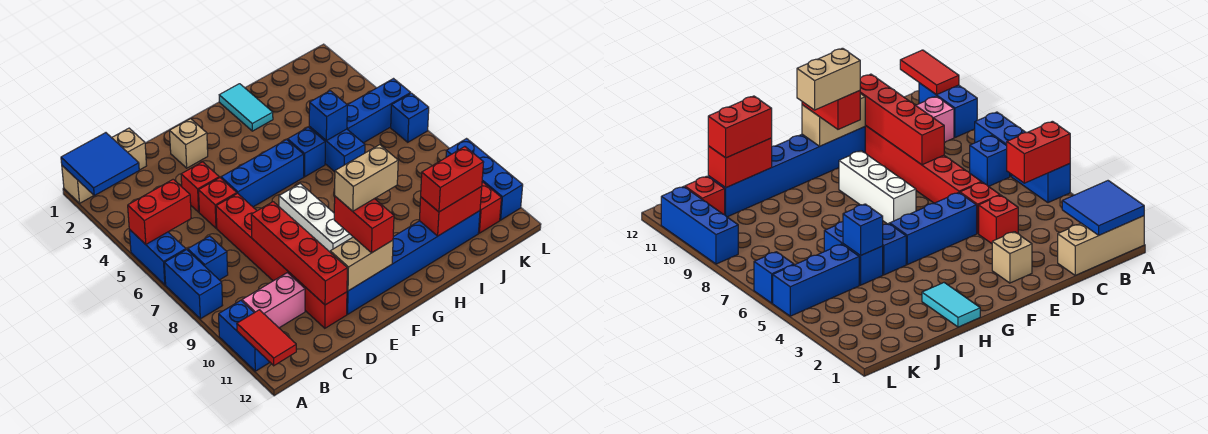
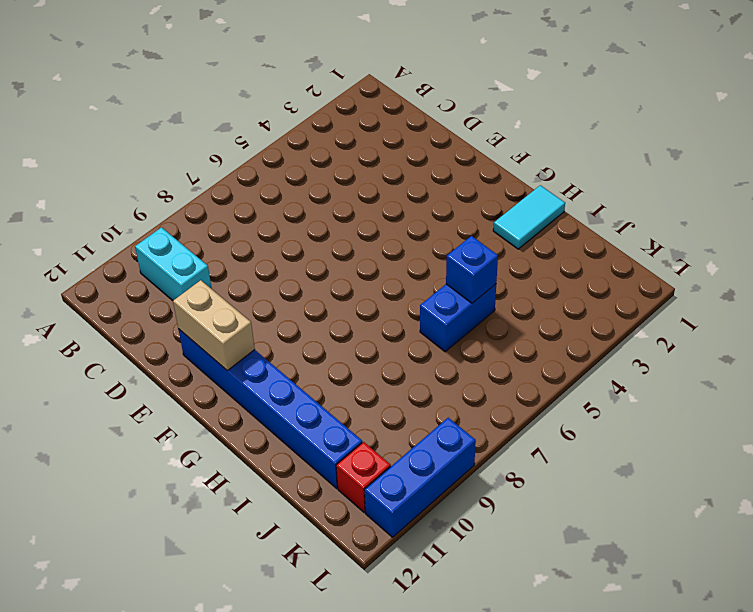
cyan 1x2 brick [135,227,212,300] -> pink 1x2 brick [242,273,305,328]
none -> tan 1x3 brick [62,128,147,203]
none -> blue 1x2 brick [129,229,186,285]
none -> blue 1x2 brick [164,250,223,319]
none -> blue 1x2 brick [219,301,270,371]

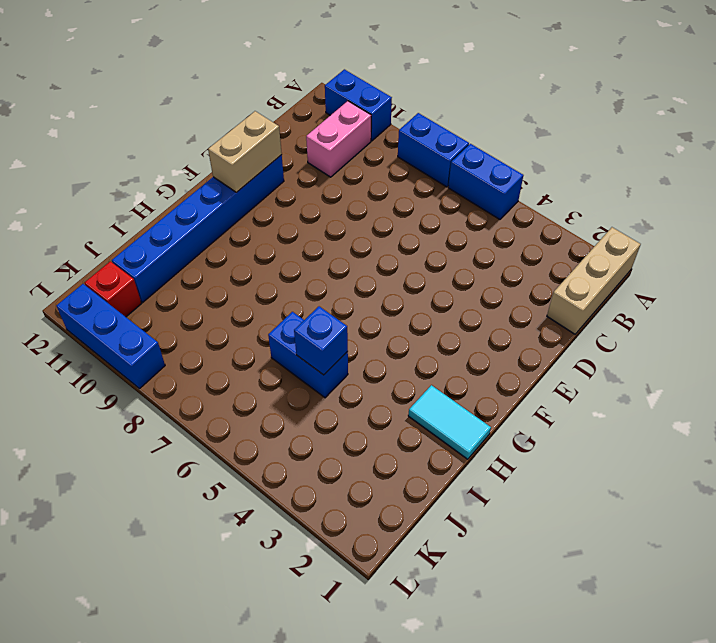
none -> blue 1x1 brick [188,236,228,280]
none -> red 1x1 brick [181,162,219,212]
none -> red 1x1 brick [199,178,237,228]
none -> red 1x6 brick [216,193,347,328]

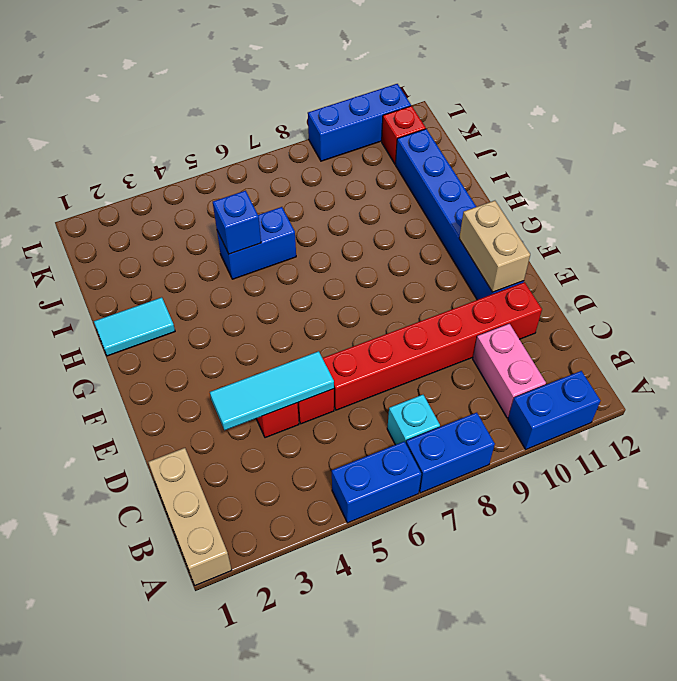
cyan 1x1 brick [387,395,440,445] -> blue 1x1 brick [188,236,228,280]
cyan 1x3 tile [210,351,334,430] -> none
none -> tan 1x1 brick [170,119,208,168]
none -> blue 1x3 brick [221,140,304,207]
none -> white 1x3 brick [279,184,353,252]
none -> blue 1x1 brick [288,127,325,177]

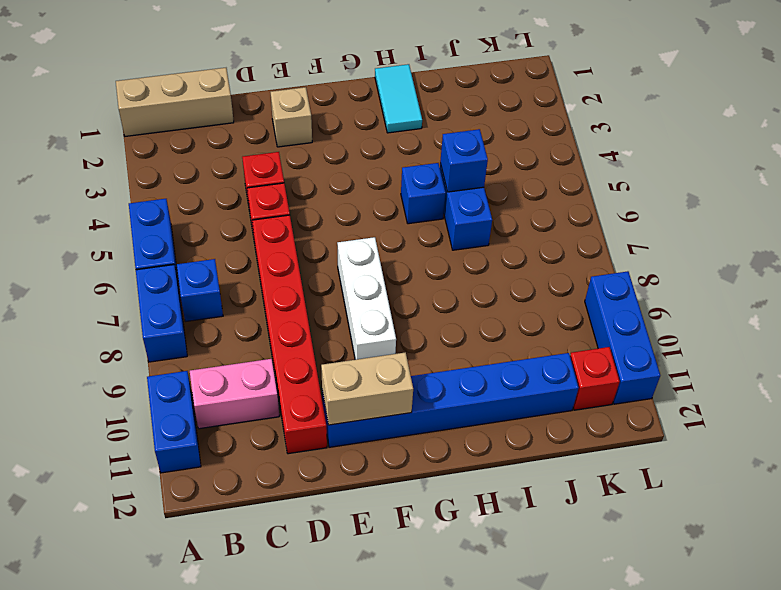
none -> blue 1x3 brick [221,140,304,207]
none -> blue 1x3 brick [347,79,411,143]
none -> blue 1x1 brick [391,93,429,142]
none -> blue 2x2 tile [61,133,139,195]

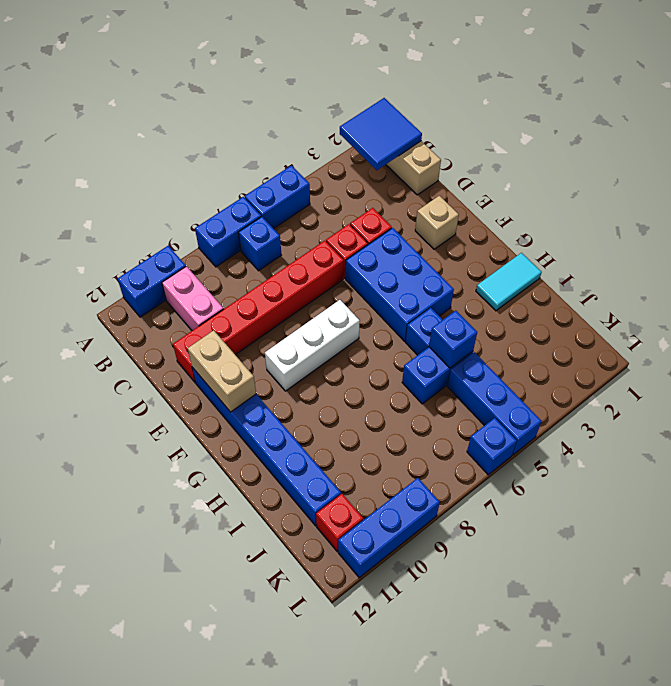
blue 2x3 brick [346,228,454,341] -> blue 1x3 brick [221,140,304,207]
none -> red 1x2 brick [128,179,191,244]
none -> red 1x2 tile [237,310,296,366]
none -> red 1x4 brick [251,202,347,305]
none -> red 1x2 brick [419,187,482,236]

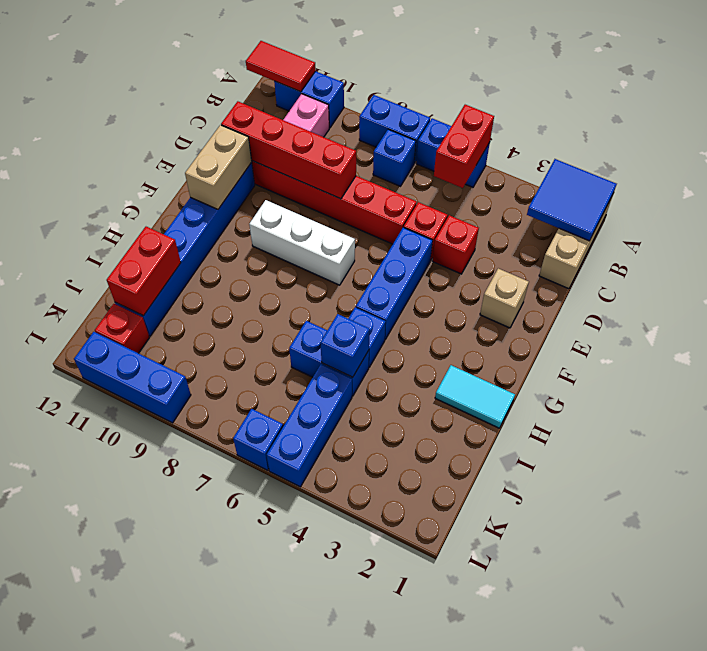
none -> red 1x2 brick [334,196,394,253]
none -> red 1x2 brick [421,147,484,212]
none -> tan 1x2 brick [335,145,398,211]

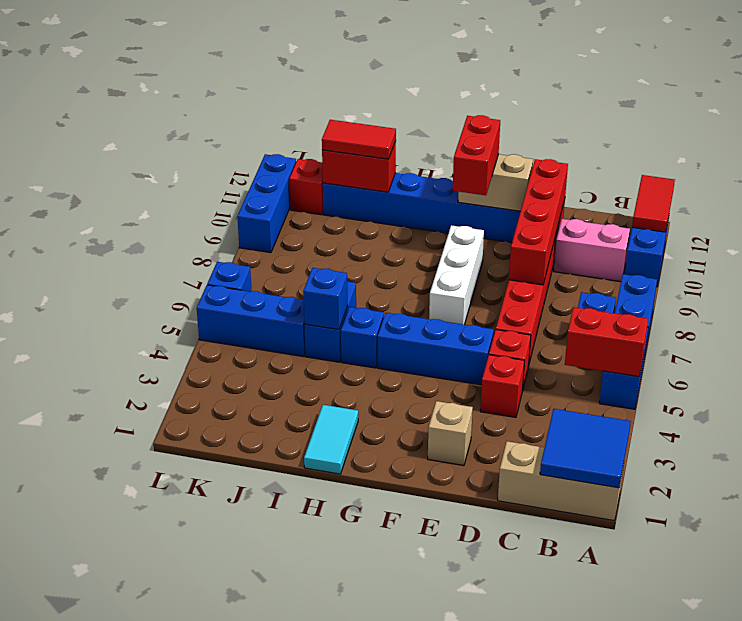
red 1x2 tile [322,120,396,159] -> red 1x2 brick [421,147,484,212]
none -> tan 1x2 brick [335,145,398,211]

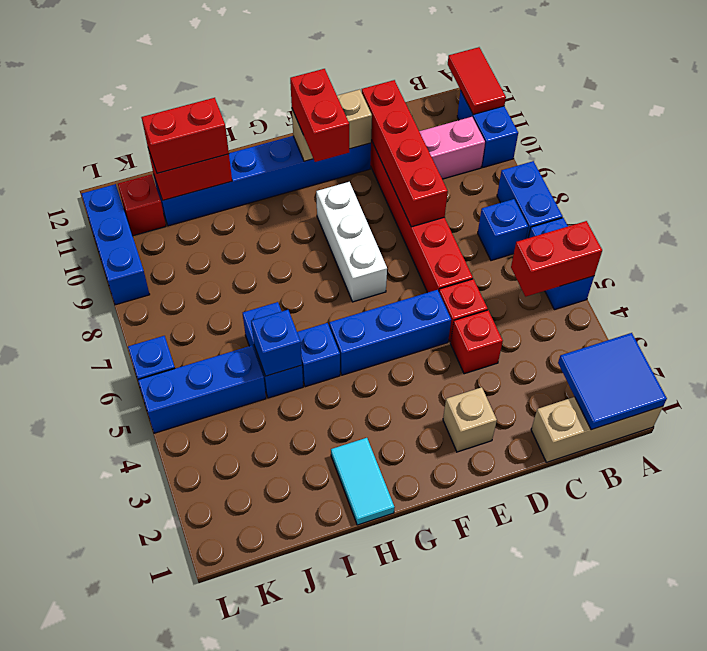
none -> tan 1x2 brick [335,145,398,211]

